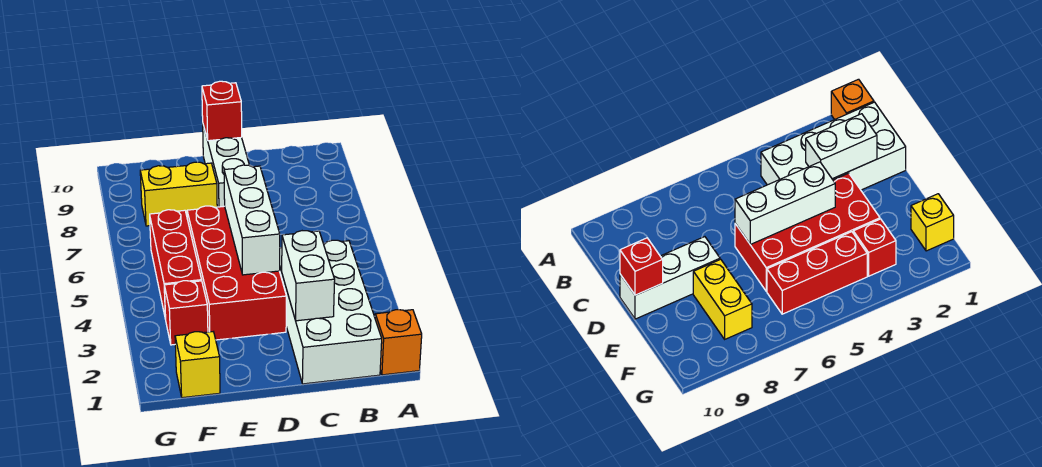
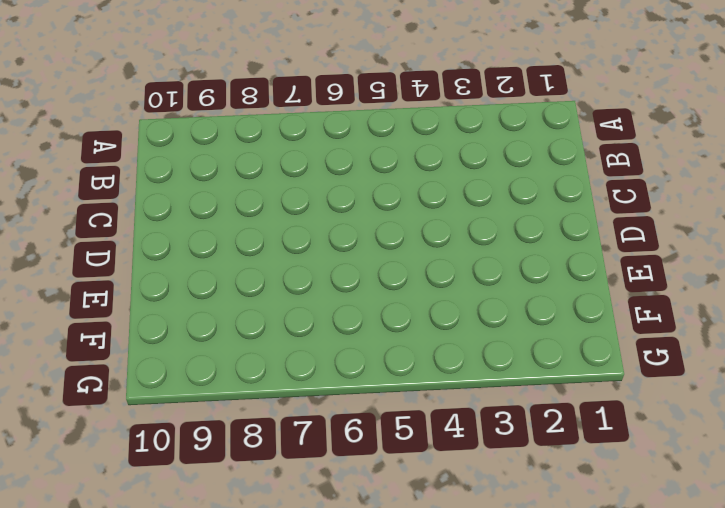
none -> orange 1x1 brick [375,310,422,375]
none -> white 2x4 brick [280,240,382,384]

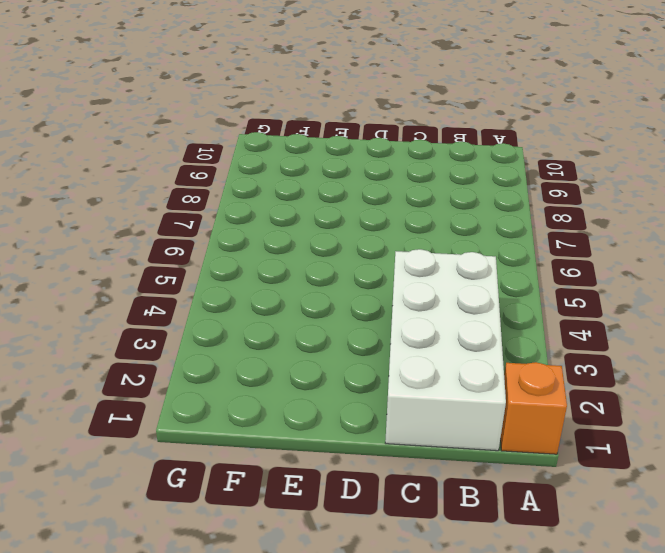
none -> red 2x4 brick [187,206,286,340]
none -> white 1x3 brick [203,125,249,207]

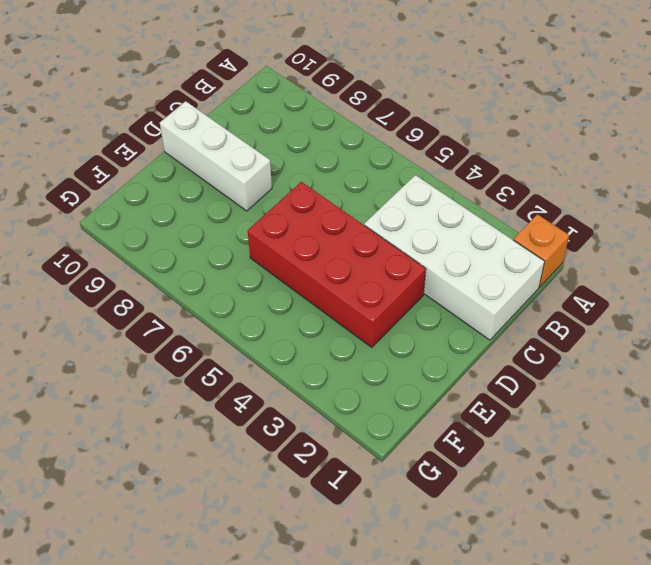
none -> yellow 1x2 brick [140,162,217,226]
none -> yellow 1x1 brick [175,332,220,398]

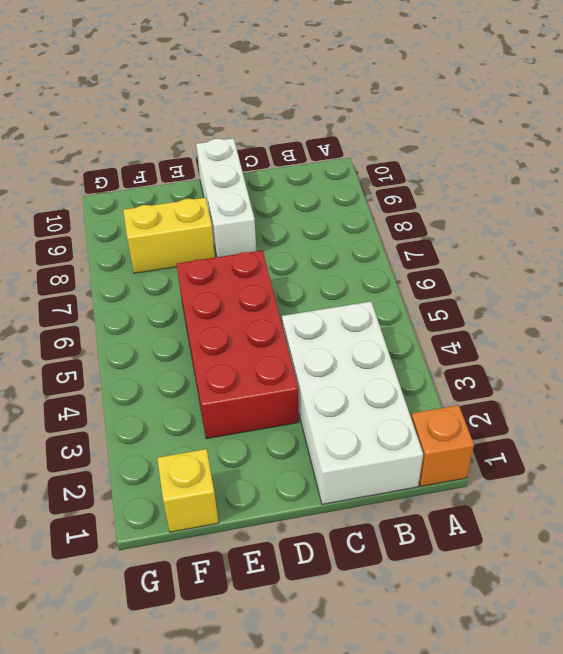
none -> red 1x1 brick [164,281,208,345]
none -> red 1x3 brick [150,210,202,319]

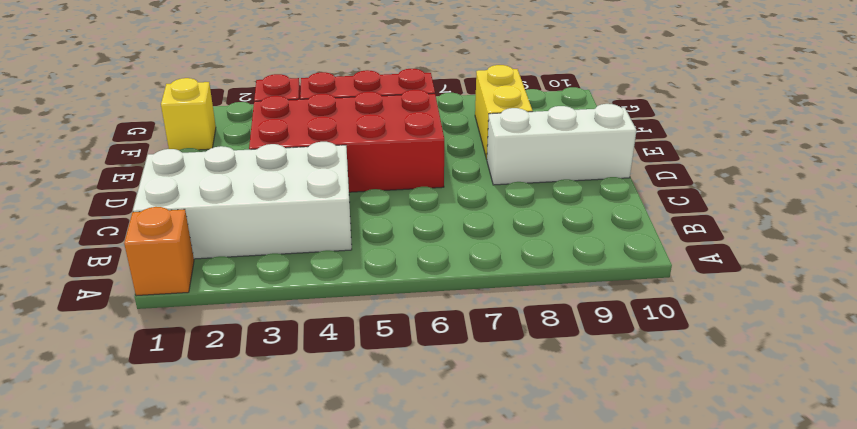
none -> white 1x2 brick [282,231,335,321]
none -> white 1x3 brick [224,165,280,275]

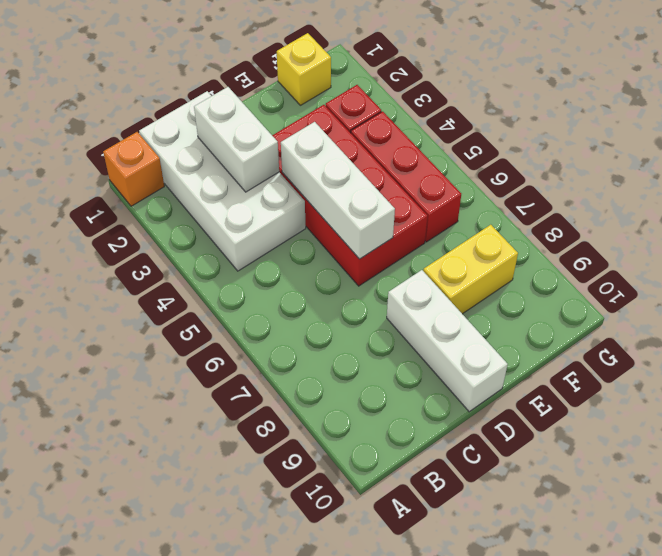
none -> red 1x1 brick [202,81,242,141]

